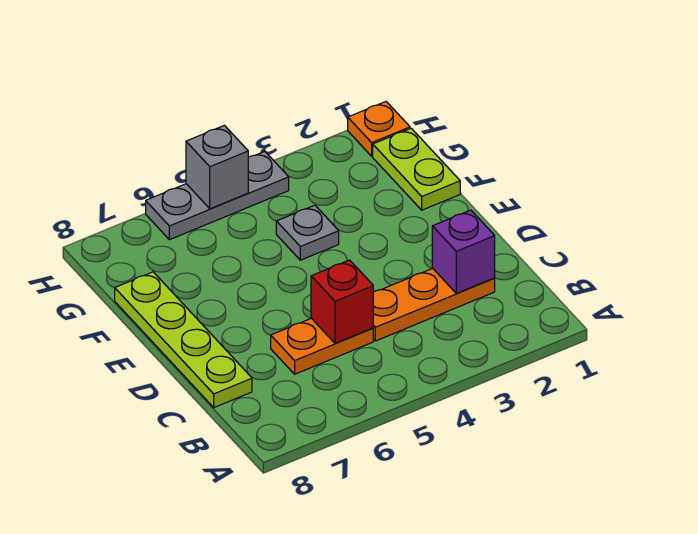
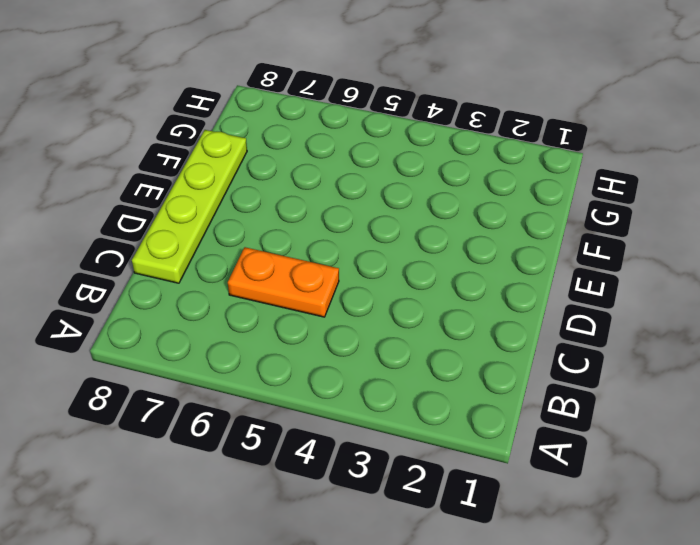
none -> orange 1x3 plate [373,268,495,341]
none -> lime 1x2 plate [373,128,460,210]

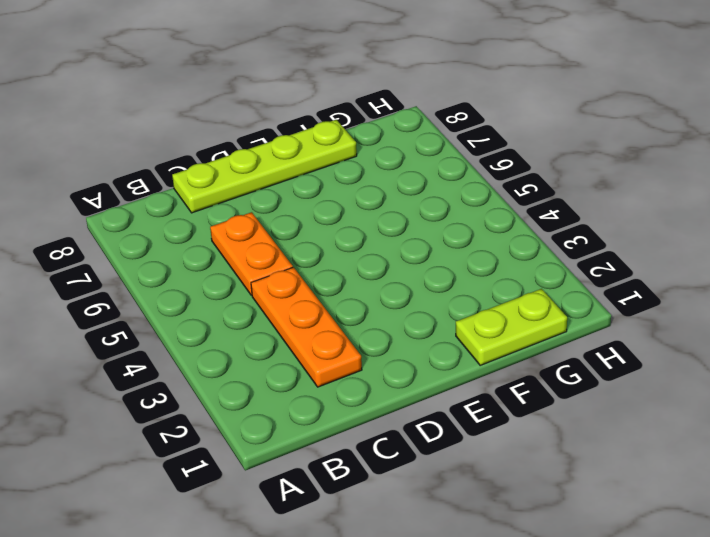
none -> grey 1x1 plate [276,205,339,260]
none -> orange 1x1 plate [348,102,410,156]

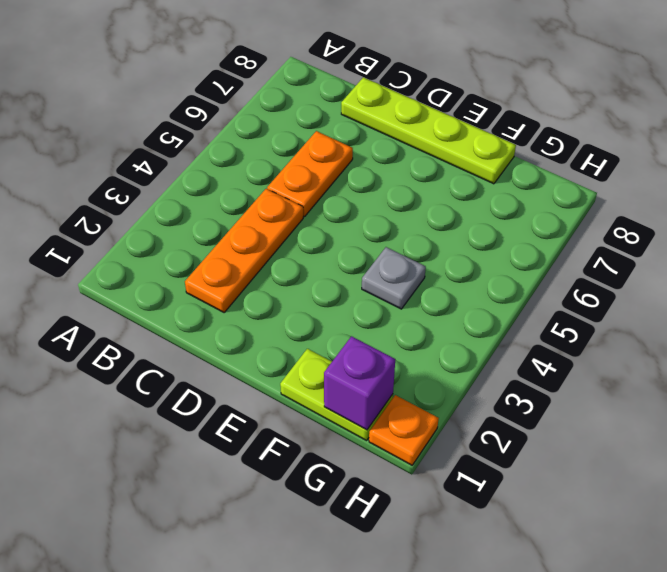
purple 1x1 brick [324,336,395,430] -> purple 1x1 brick moved to [432,210,495,293]
none -> grey 1x3 plate [146,151,289,240]
none -> red 1x1 brick [311,260,373,343]

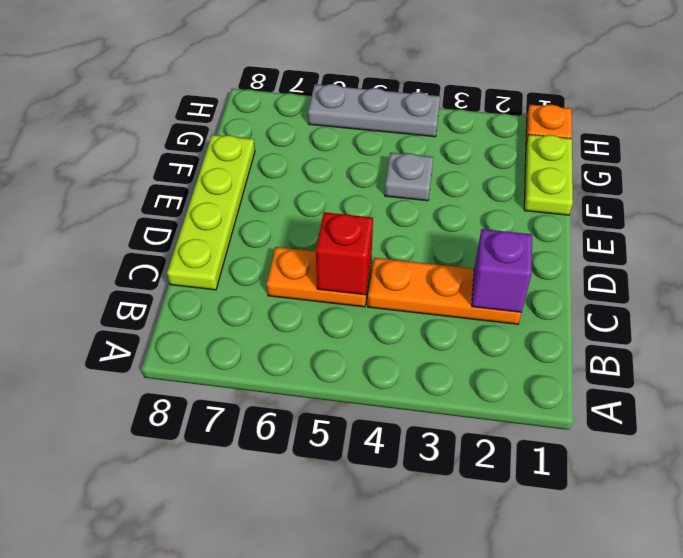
none -> grey 1x1 brick [186,125,248,209]

